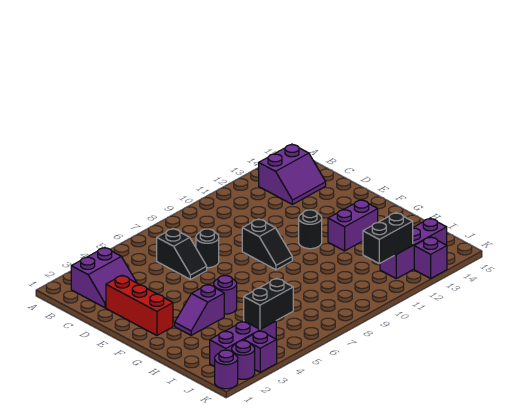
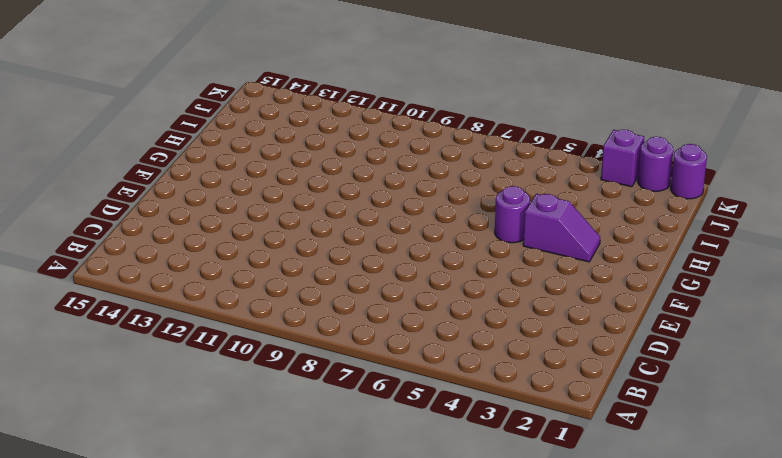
none -> purple 2x2 slope [71,247,137,308]
none -> purple 2x2 slope [259,144,326,204]
none -> black 1x2 slope [157,229,207,279]

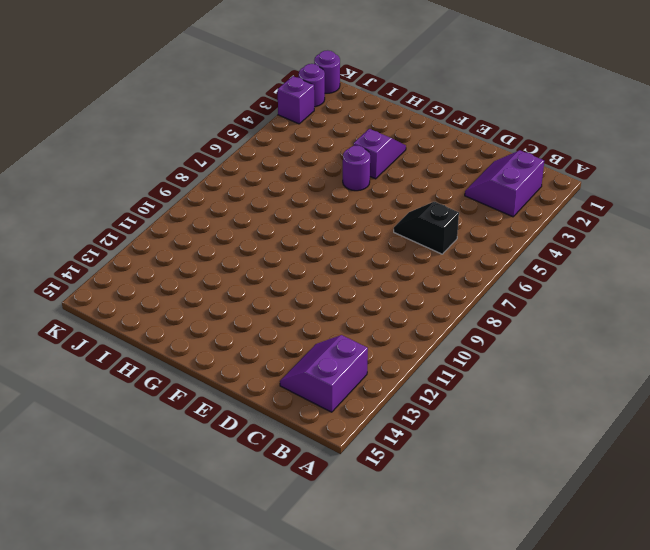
none -> red 1x3 brick [106,275,173,336]
none -> black 1x1 round brick [196,229,219,268]
none -> black 1x2 slope [242,219,292,270]

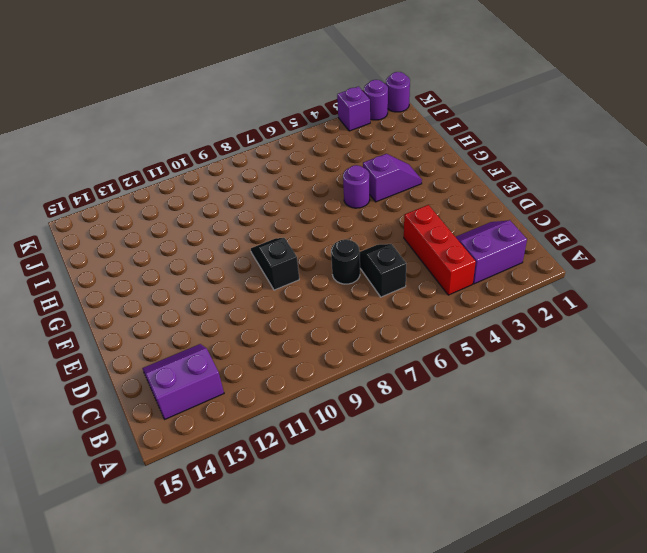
red 1x3 brick [404,205,476,295] -> red 1x3 brick moved to [106,275,173,336]
none -> black 1x1 round brick [299,210,322,249]
none -> purple 1x2 brick [328,200,378,251]
none -> purple 1x3 brick [210,321,276,367]

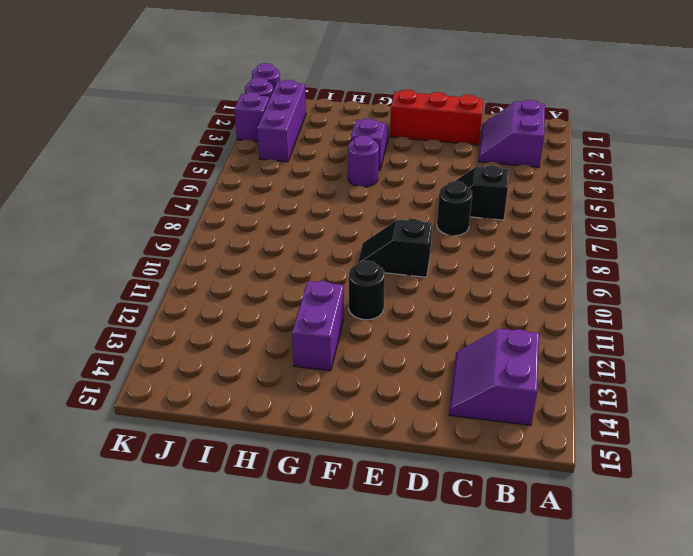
none -> purple 1x3 brick [380,218,447,279]
none -> purple 1x1 brick [414,237,447,278]
none -> black 1x2 brick [244,278,293,329]

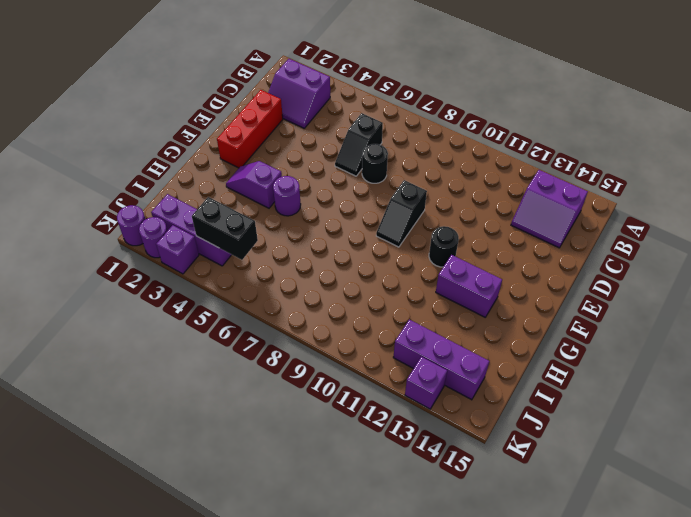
none -> black 1x2 brick [363,213,413,264]

